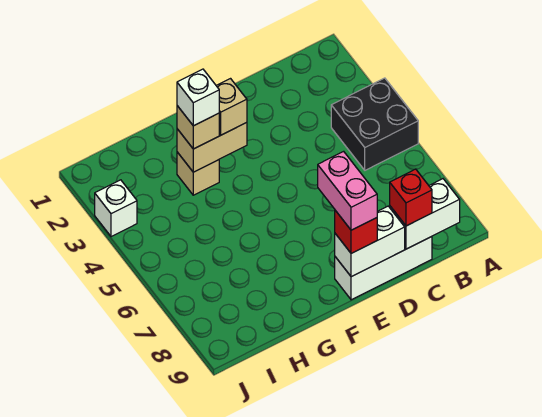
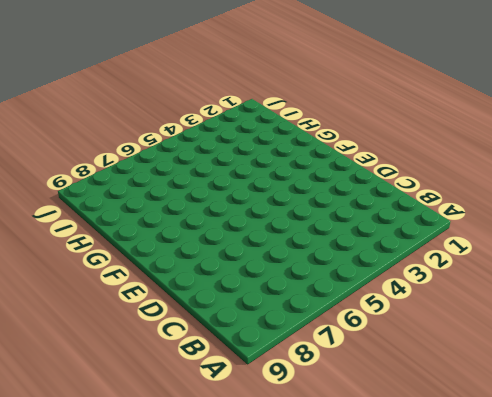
none -> black 2x2 brick [331,78,418,170]
none -> white 1x3 brick [335,237,432,300]
none -> tan 1x1 brick [177,152,219,195]

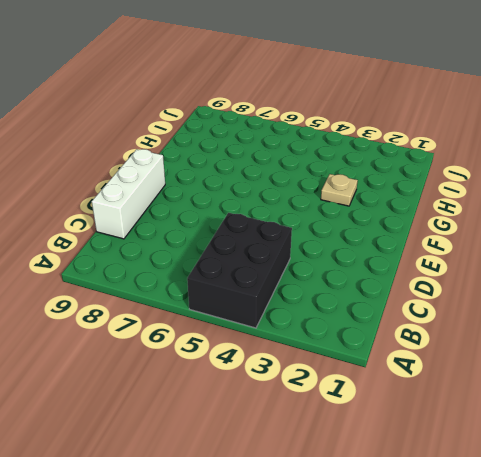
black 2x3 brick [187,213,292,328] -> black 2x2 brick [331,78,418,170]
tan 1x1 plate [321,174,358,206] -> tan 1x1 brick [177,152,219,195]
none -> white 1x1 brick [95,180,137,237]
none -> white 1x2 brick [390,179,460,249]
none -> white 1x2 brick [335,206,405,277]

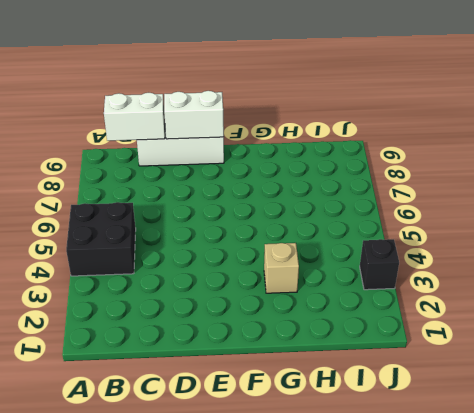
black 1x1 brick [360,239,399,290] -> white 1x1 brick [95,180,137,237]
none -> tan 1x2 brick [177,122,247,172]
none -> red 1x1 brick [390,169,432,226]
none -> red 1x1 brick [335,210,377,253]

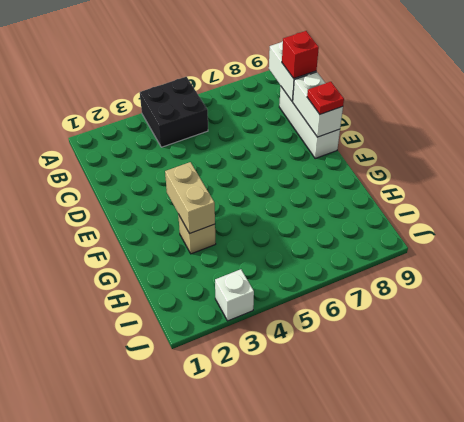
red 1x1 plate [307,82,344,114] -> red 1x1 brick [335,210,377,253]
none -> tan 1x1 brick [216,79,247,135]
none -> tan 1x1 brick [177,106,219,149]
none -> pink 1x2 brick [318,151,377,230]

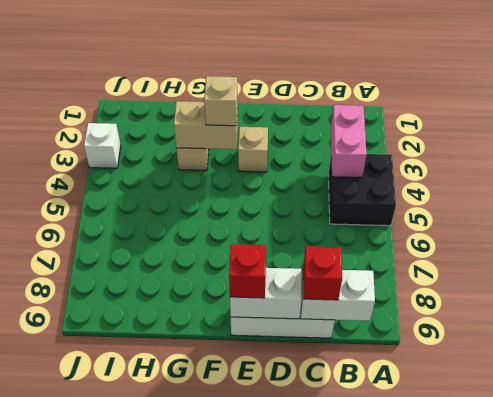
pink 1x2 brick [331,105,367,178] -> pink 1x2 brick moved to [318,151,377,230]
tan 1x1 brick [238,127,268,172] -> tan 1x1 brick moved to [177,106,219,149]
none -> white 1x1 brick [177,69,219,126]

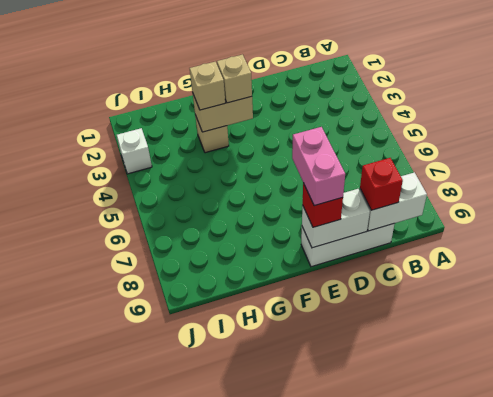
none -> black 2x2 brick [331,78,418,170]
none -> white 1x1 brick [177,69,219,126]

